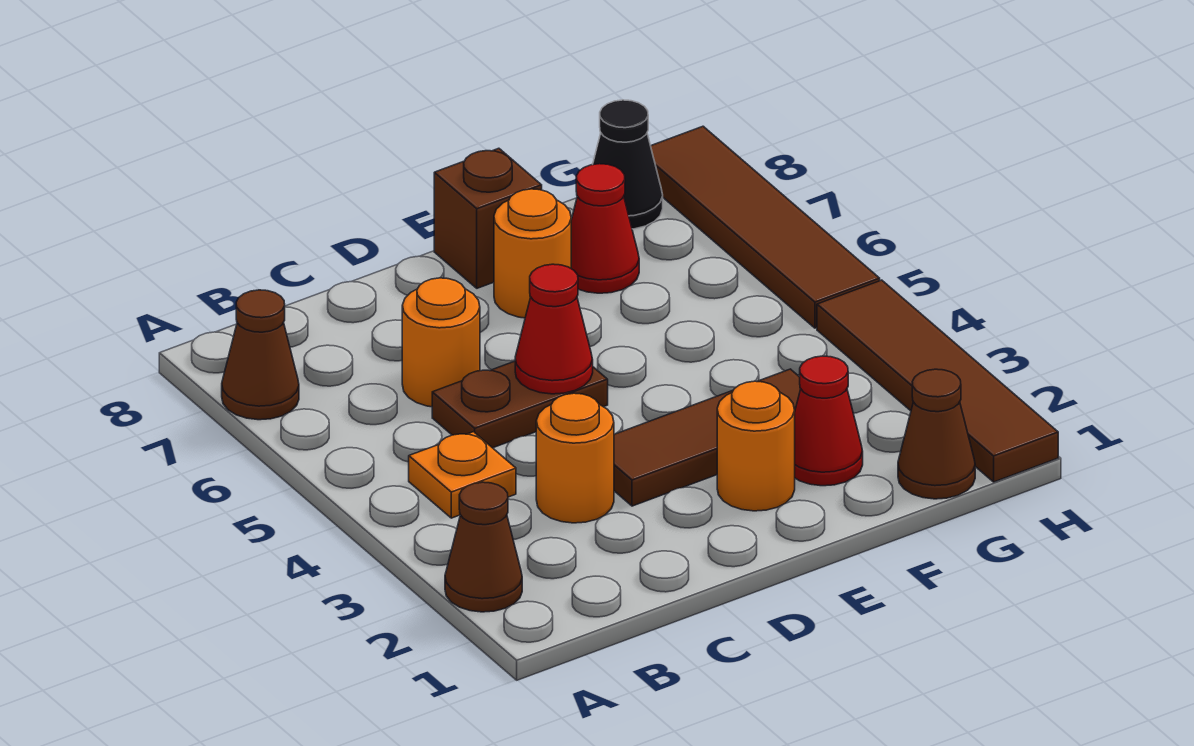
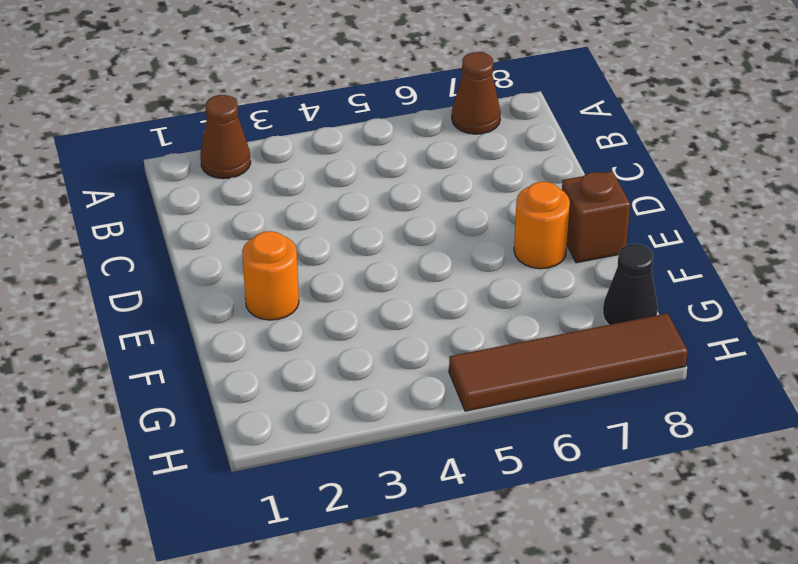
none -> orange 1x1 plate [409,432,516,518]
none -> orange 1x1 round brick [536,393,614,523]
none -> brown 1x2 plate [432,361,608,448]

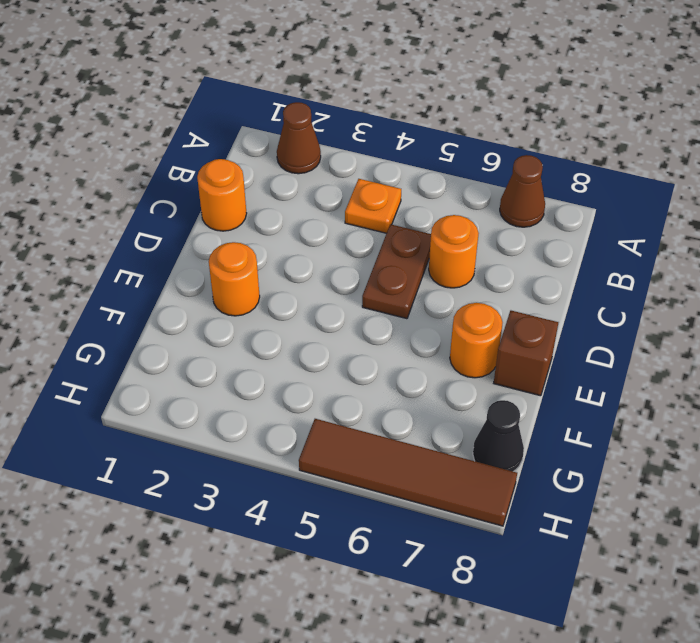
orange 1x1 round brick [197,159,247,231] -> orange 1x1 round brick moved to [536,393,614,523]
none -> brown 1x3 tile [614,369,801,506]
none -> red 1x1 cone [795,356,863,486]
none -> red 1x1 cone [571,164,639,293]

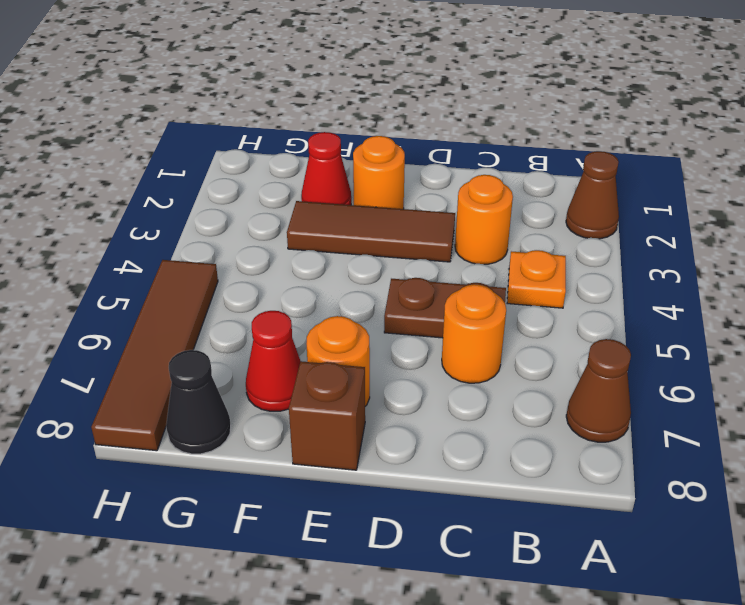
none -> brown 1x1 cone [898,369,975,499]
none -> brown 1x4 tile [817,280,1058,482]
none -> red 1x1 cone [515,264,593,394]

